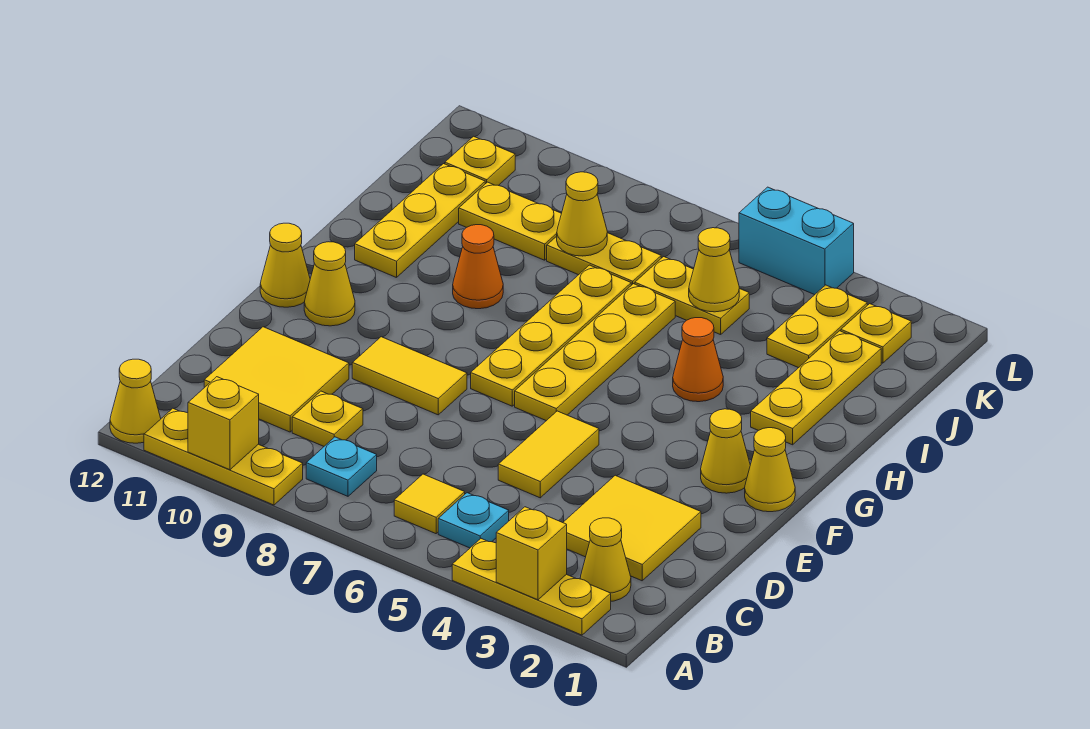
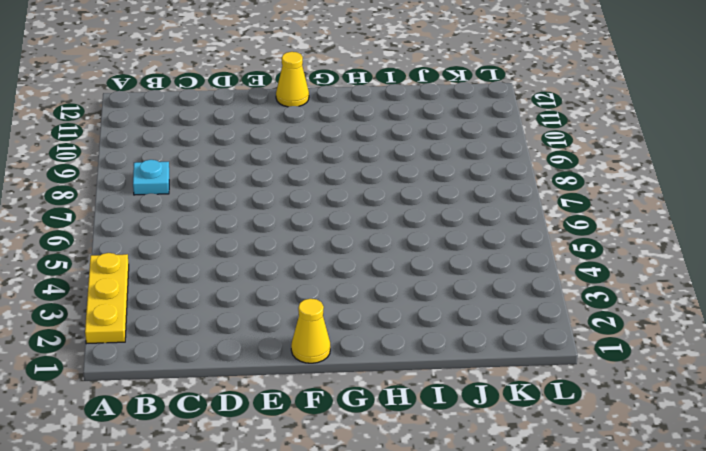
none -> yellow 1x3 plate [144,408,303,505]
none -> yellow 1x1 cone [110,359,161,443]
none -> yellow 1x1 cone [580,518,631,601]
none -> cyan 1x1 plate [438,493,509,548]

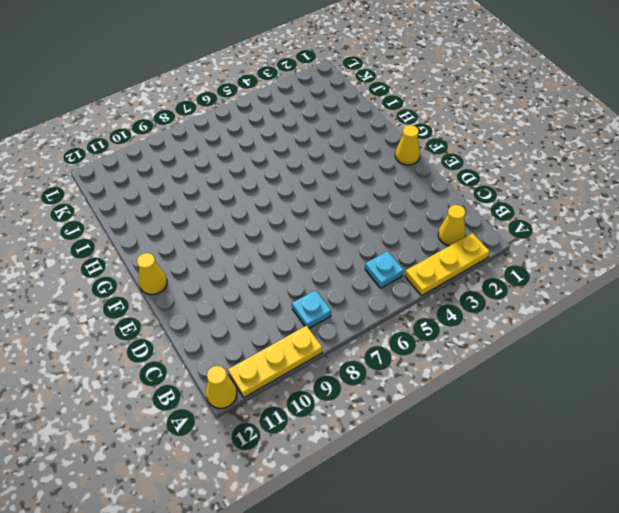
none -> yellow 1x1 tile [394,474,465,534]
none -> yellow 2x2 tile [563,475,701,581]
none -> yellow 1x1 plate [292,391,363,446]
none -> yellow 2x2 tile [204,327,349,432]

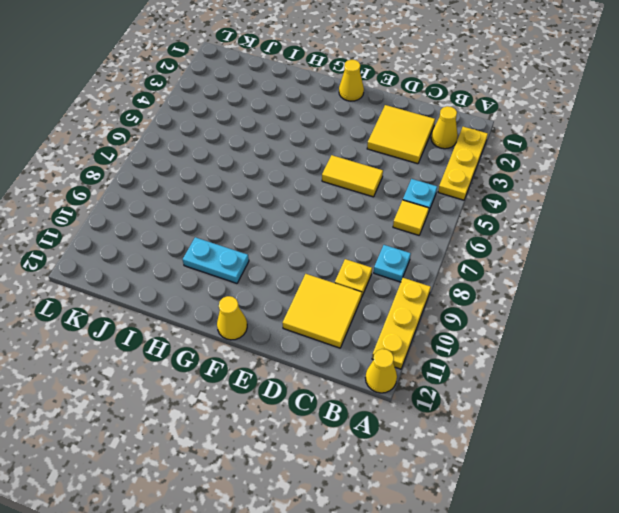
cyan 1x2 plate [183,237,249,283] -> none
none -> yellow 1x2 tile [352,337,467,415]
none -> yellow 1x1 cone [701,409,750,493]
none -> yellow 1x4 plate [515,284,675,421]
none -> yellow 1x4 plate [471,265,631,406]

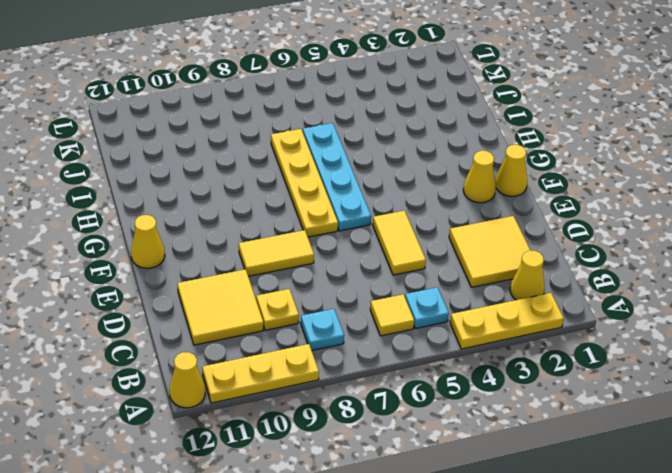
cyan 1x4 plate [303,123,371,231] -> yellow 1x4 plate [515,284,675,421]
none -> yellow 1x1 cone [304,242,355,326]
none -> yellow 1x3 plate [751,331,881,445]
none -> orange 1x1 cone [673,318,723,402]
none -> orange 1x1 cone [453,225,503,309]

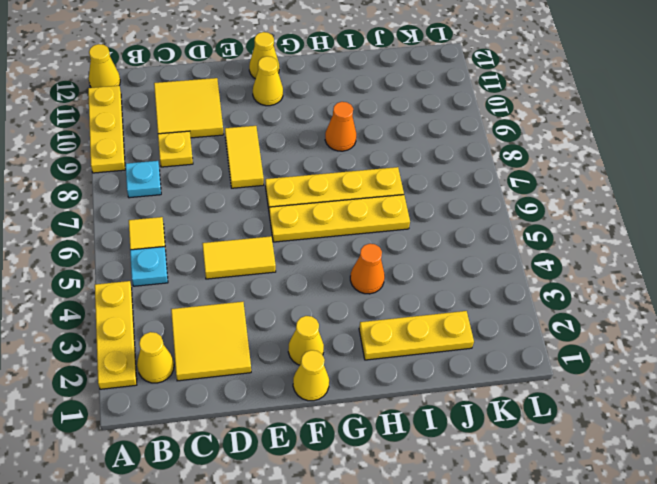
none -> yellow 1x3 plate [355,164,485,278]
none -> yellow 1x2 plate [767,285,867,368]
none -> yellow 1x2 plate [635,257,749,335]
none -> yellow 1x2 plate [547,233,661,285]

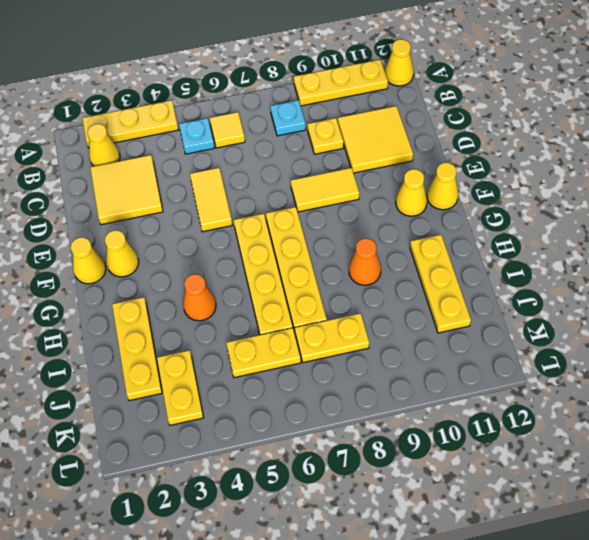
none -> yellow 1x2 plate [459,182,561,260]
none -> yellow 1x1 plate [841,304,911,363]
none -> yellow 1x1 plate [445,136,515,186]
none -> cyan 1x2 brick [739,187,854,295]

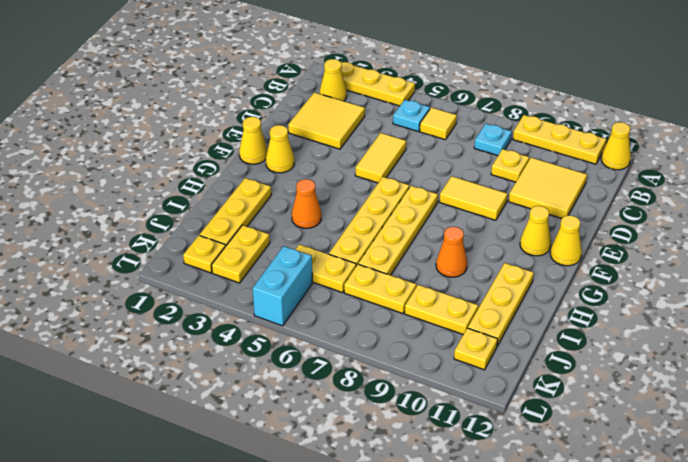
cyan 1x2 brick [253,246,312,326] -> cyan 1x2 brick turned to [739,187,854,295]
none -> yellow 1x1 brick [496,507,567,600]
none -> yellow 1x1 brick [188,377,259,470]
none -> yellow 1x1 cone [689,228,739,312]
none -> yellow 1x1 cone [557,172,607,256]

